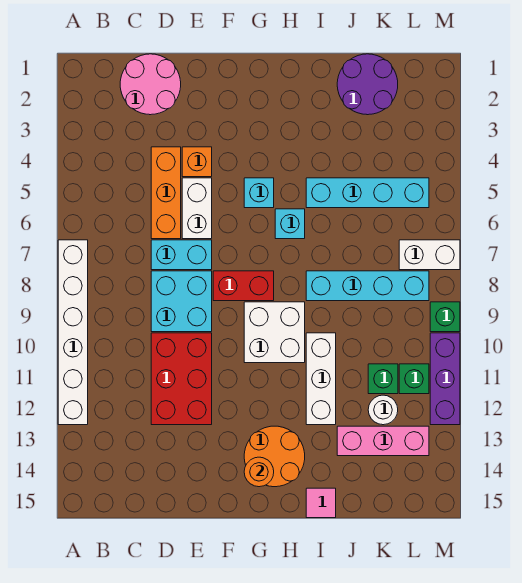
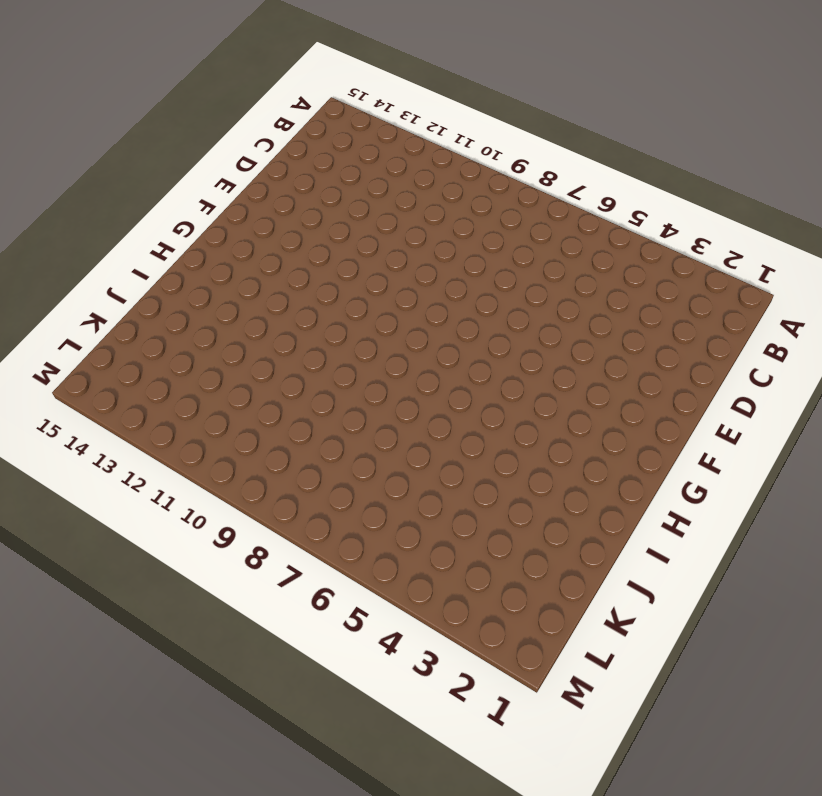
none -> white 1x6 brick [58,240,88,425]
none -> pink 2x2 round brick [120,54,181,115]
none -> orange 1x3 brick [151,147,181,239]

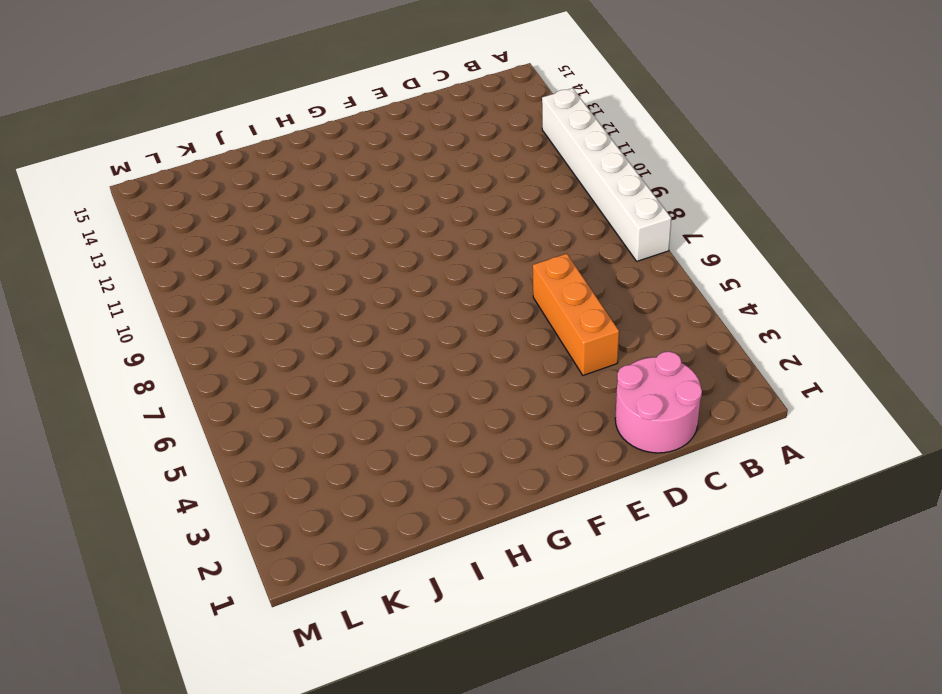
none -> cyan 1x2 brick [151,240,212,270]
none -> cyan 2x2 brick [151,271,212,332]
none -> red 2x3 brick [151,333,212,425]

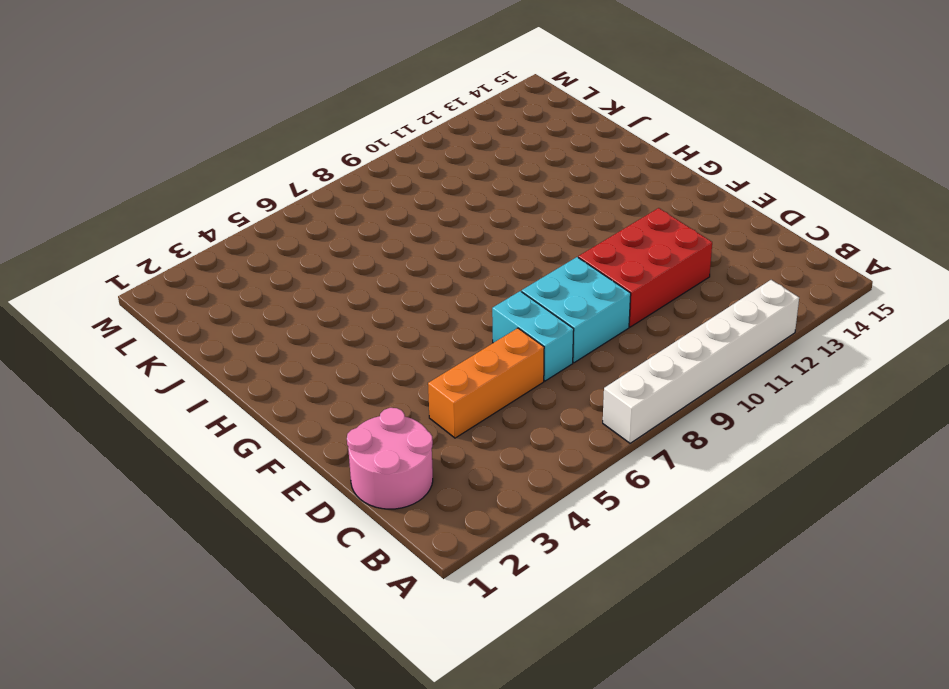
none -> orange 1x1 brick [182,147,212,177]
none -> white 1x2 brick [182,178,212,239]
none -> red 1x2 brick [213,271,274,301]

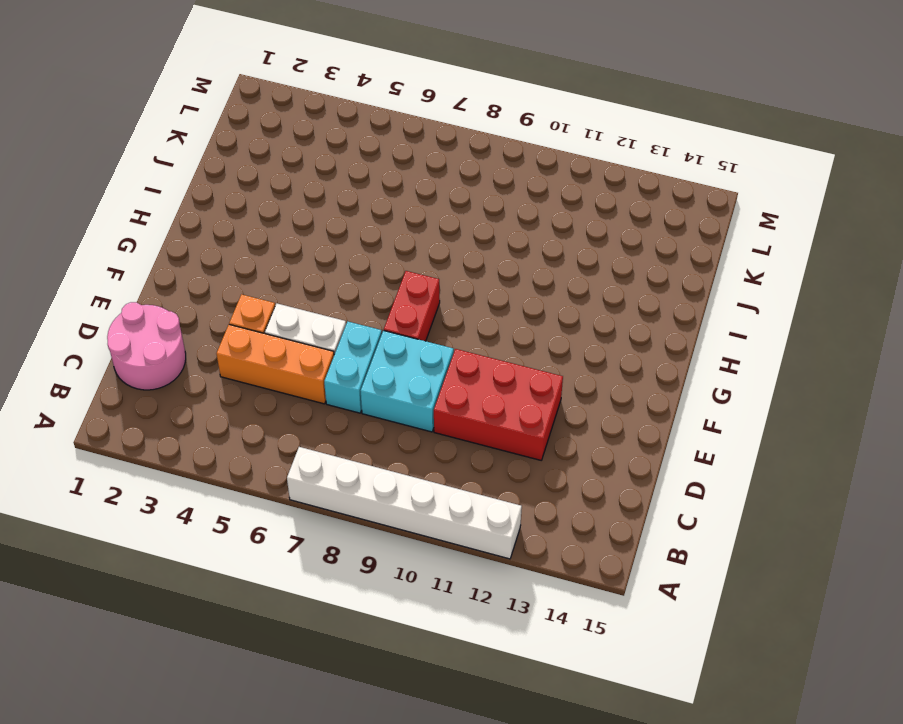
none -> cyan 1x1 brick [244,178,274,208]
none -> white 2x2 brick [244,302,305,363]
none -> orange 2x2 round brick [244,426,305,487]

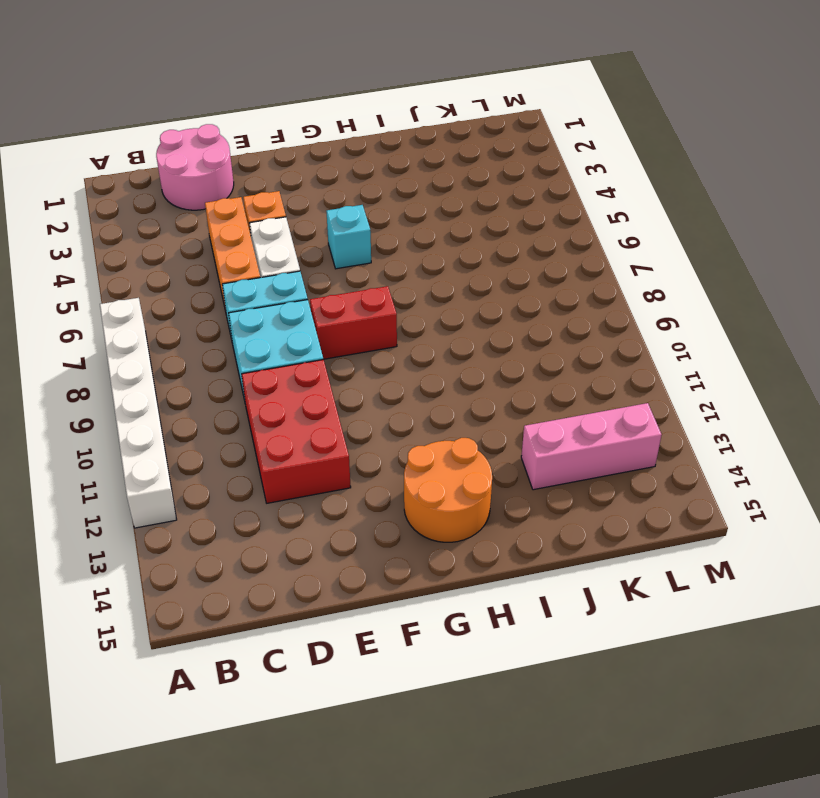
none -> white 2x2 brick [244,302,305,363]
none -> cyan 1x1 brick [275,209,305,239]
none -> cyan 1x4 brick [306,178,429,208]

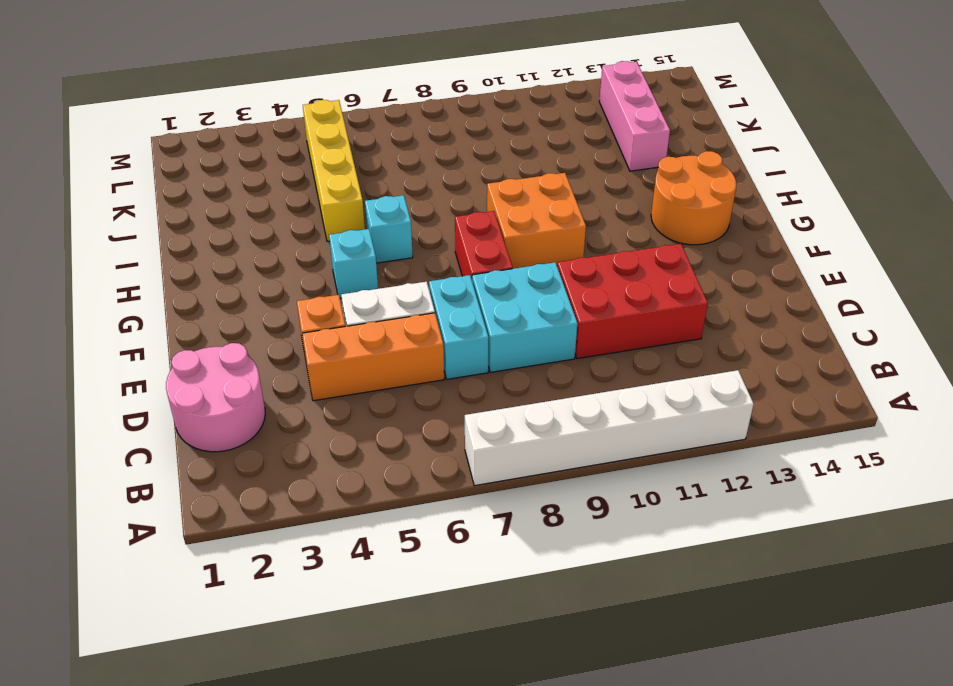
orange 2x2 brick [487,173,586,269] -> white 2x2 brick [244,302,305,363]
yellow 1x4 brick [303,100,365,241] -> cyan 1x4 brick [306,178,429,208]
none -> cyan 1x4 brick [306,271,429,301]
none -> white 1x3 brick [306,333,336,425]
none -> pink 1x1 tile [306,488,336,518]

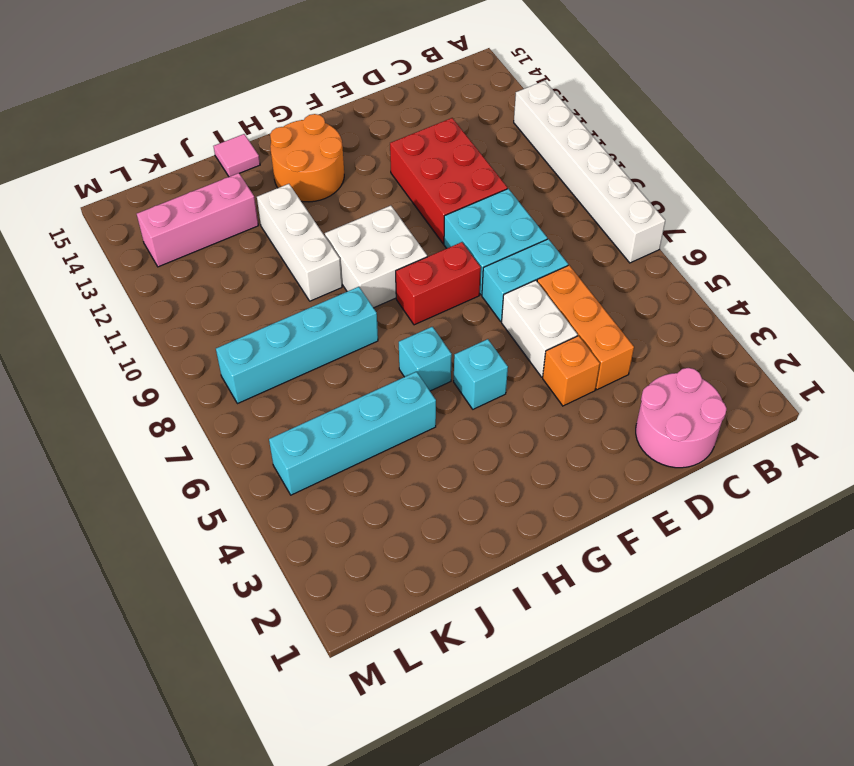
none -> purple 2x2 round brick [337,54,398,115]
none -> green 1x1 brick [368,364,398,394]
none -> white 1x1 round brick [368,395,398,425]

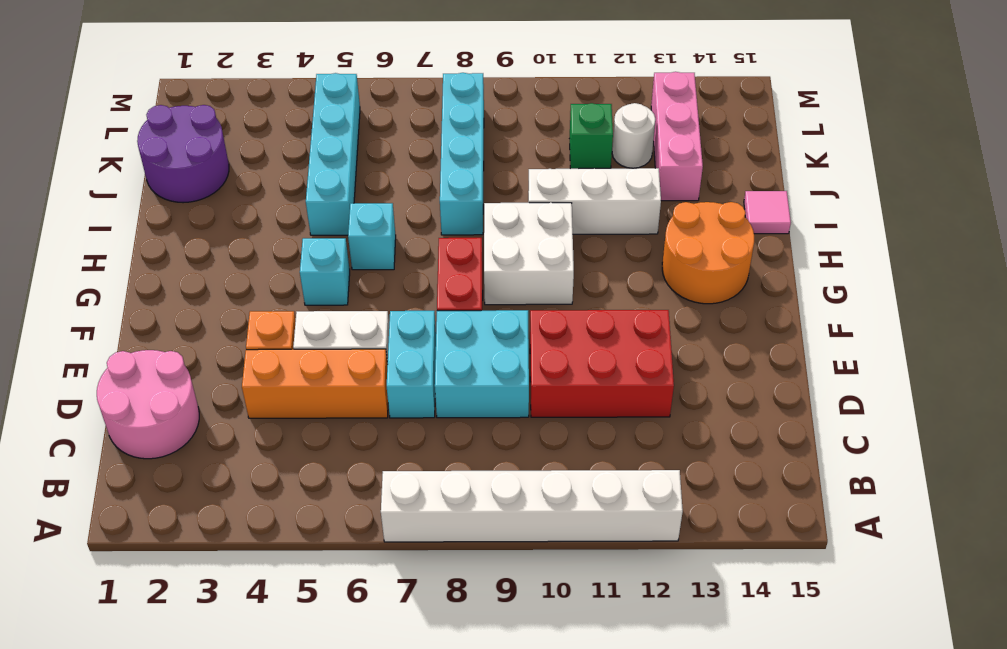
none -> white 1x2 brick [399,240,460,270]
none -> green 1x1 brick [399,364,429,394]
none -> green 1x1 brick [430,302,460,332]

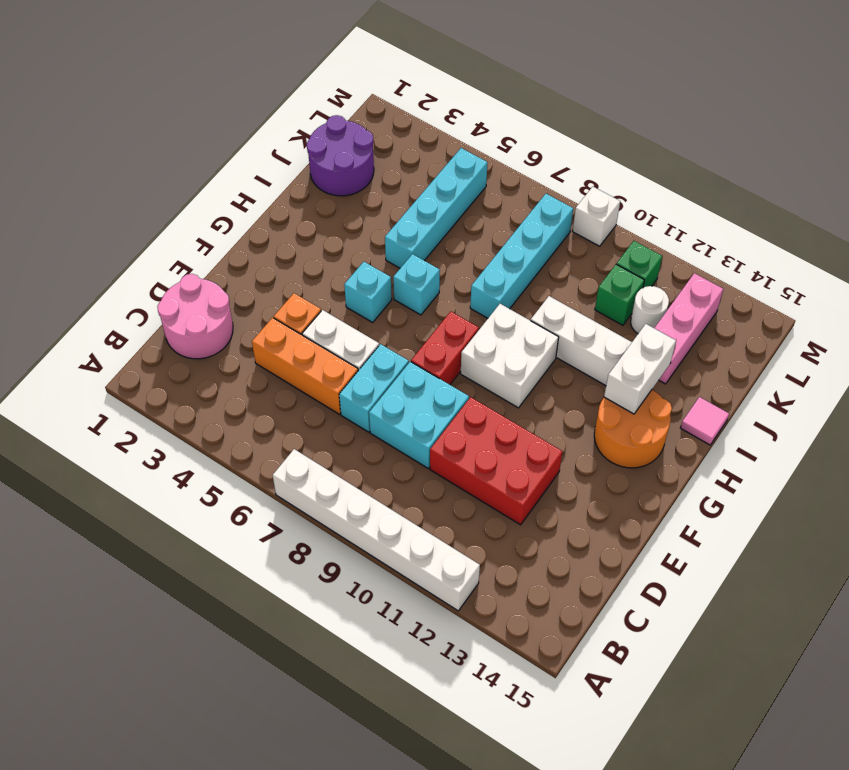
white 1x2 brick [604,324,676,414] -> white 1x2 brick moved to [399,240,460,270]
white 1x1 brick [572,187,620,246] -> green 1x1 brick [430,302,460,332]
none -> purple 1x3 brick [430,333,460,425]
none -> orange 1x1 round brick [244,457,274,487]

